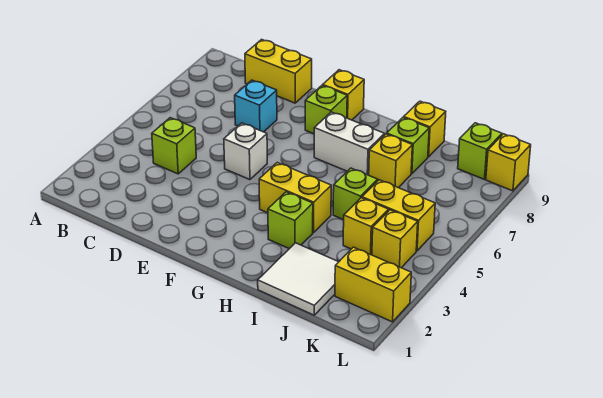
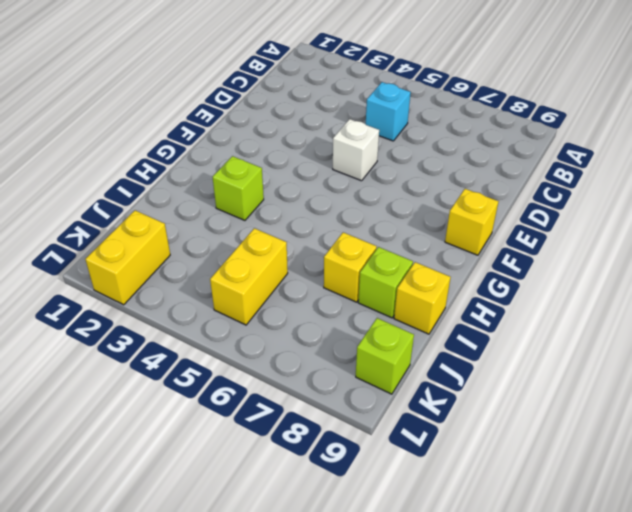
cyan 1x1 brick [366,82,411,141] -> cyan 1x1 brick moved to [235,80,277,132]
none -> lime 1x1 brick [152,118,196,174]
none -> yellow 1x2 brick [245,39,312,103]
none -> lime 1x1 brick [305,85,347,134]

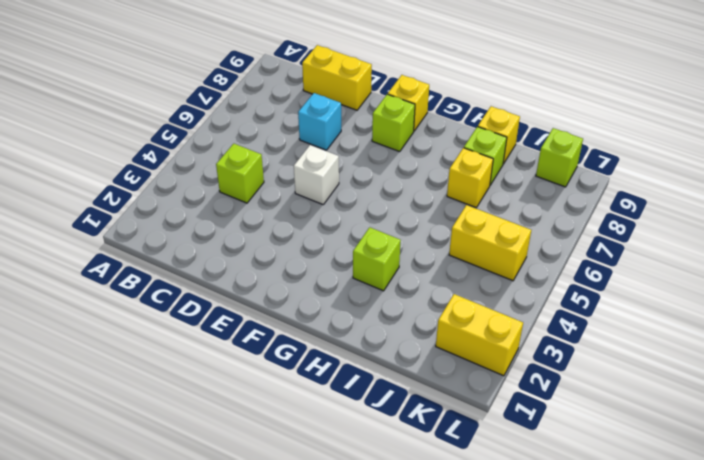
none -> yellow 1x2 brick [259,163,331,233]
none -> white 1x2 brick [314,112,385,175]
none -> white 2x2 tile [258,243,338,315]

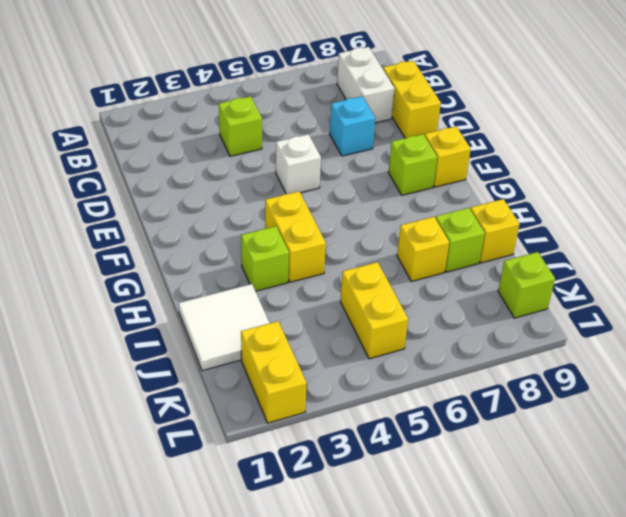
white 1x2 brick [337,47,395,123] -> white 1x2 brick moved to [314,112,385,175]
none -> lime 1x1 brick [333,168,378,220]
none -> yellow 1x1 brick [343,198,389,255]
none -> yellow 1x1 brick [372,210,418,268]

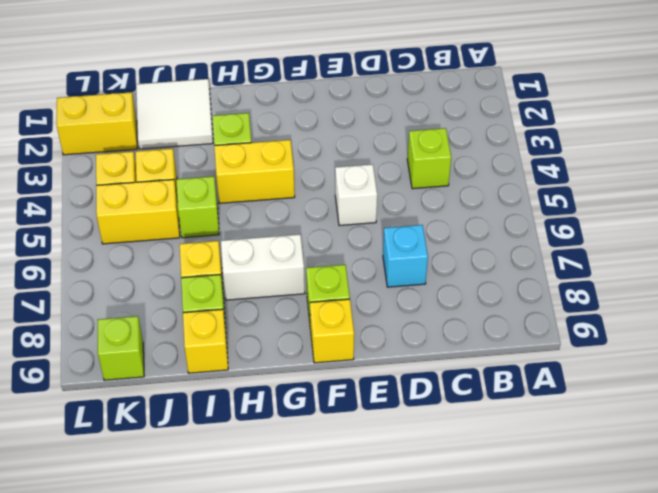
none -> yellow 1x2 brick [245,39,312,103]
none -> yellow 1x1 brick [486,134,531,191]

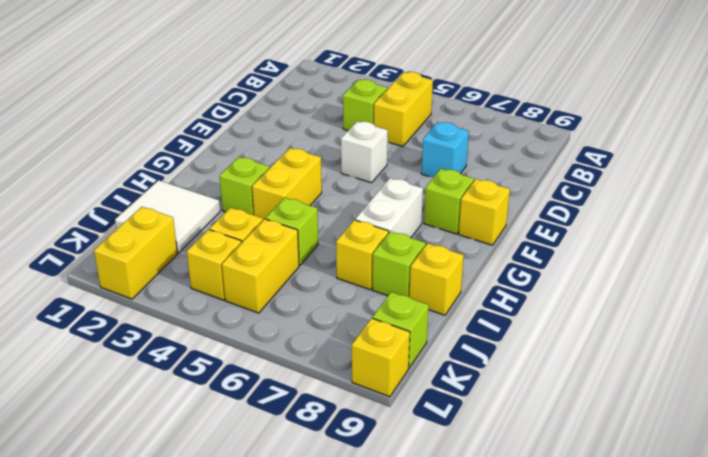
yellow 1x2 brick [374,72,433,146] -> yellow 1x2 brick moved to [245,39,312,103]

